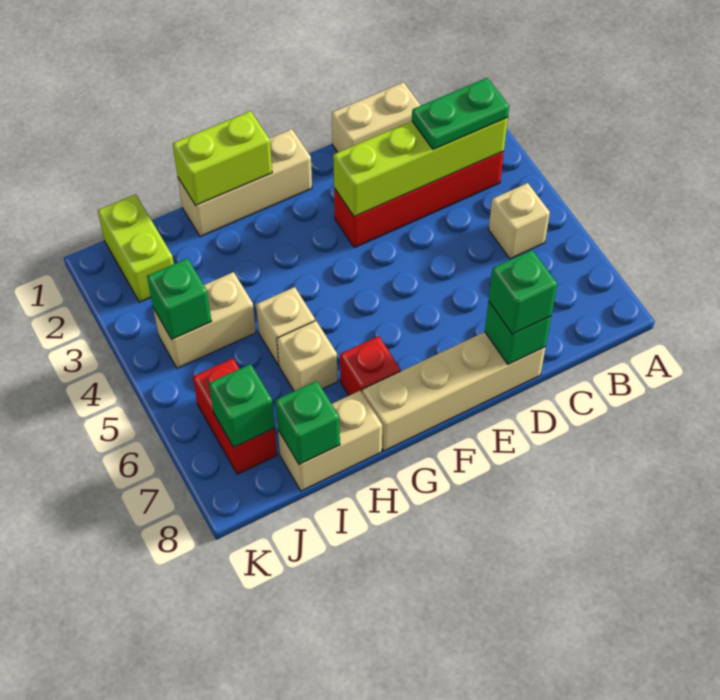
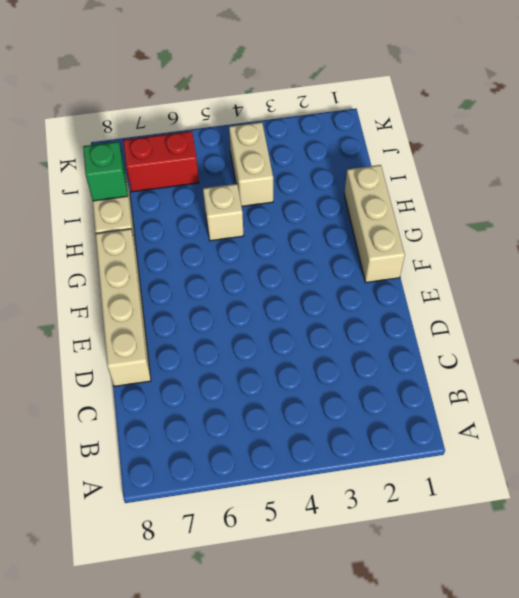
none -> red 1x4 brick [334,151,504,248]
none -> tan 1x1 brick [489,183,550,259]
none -> tan 1x2 brick [332,82,421,152]

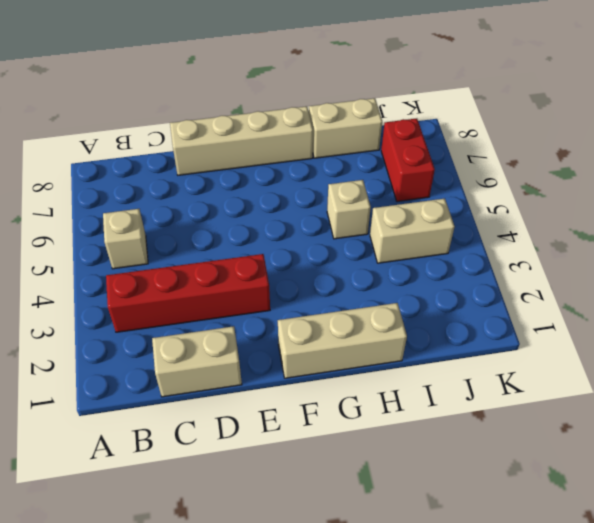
none -> red 1x1 brick [340,336,401,395]
none -> tan 1x1 brick [277,321,338,391]
none -> lime 1x2 brick [98,194,174,302]

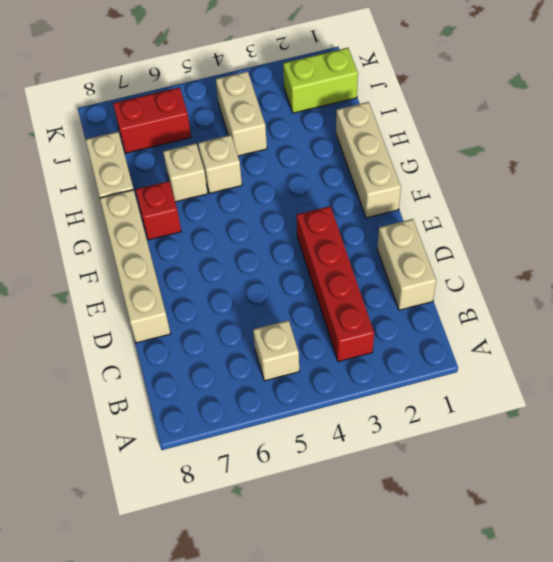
none -> lime 1x4 brick [333,118,508,217]
none -> green 1x1 brick [485,301,551,364]
none -> lime 1x2 brick [173,111,272,206]

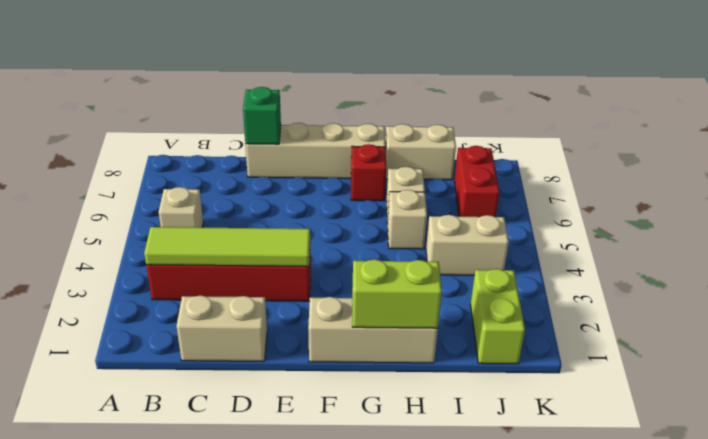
lime 1x4 tile [144,227,310,267] -> lime 1x4 brick [333,118,508,217]
none -> green 1x1 brick [275,381,340,464]
none -> green 1x1 brick [147,258,211,339]
none -> green 1x1 brick [209,364,275,447]

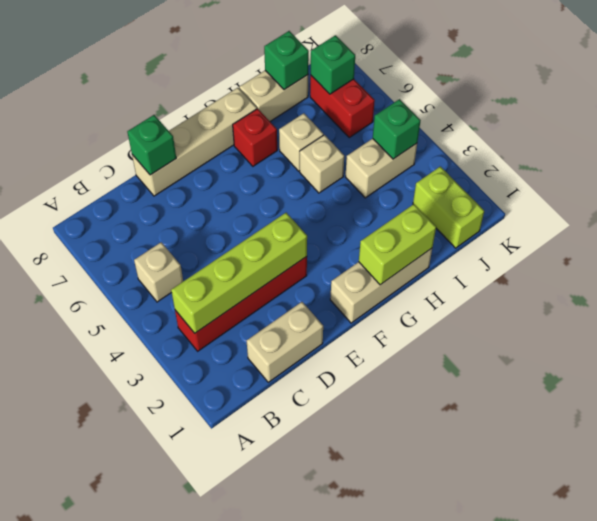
none -> green 1x2 plate [412,78,509,150]
none -> green 1x1 brick [489,250,557,334]

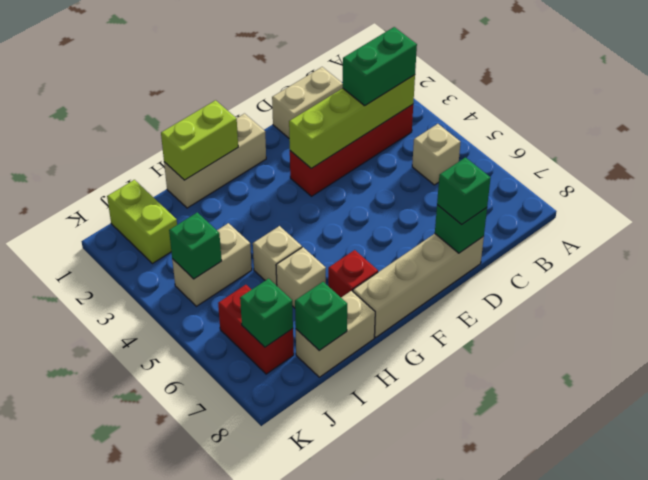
green 1x2 brick [343,27,417,106] -> green 1x2 plate [412,78,509,150]

